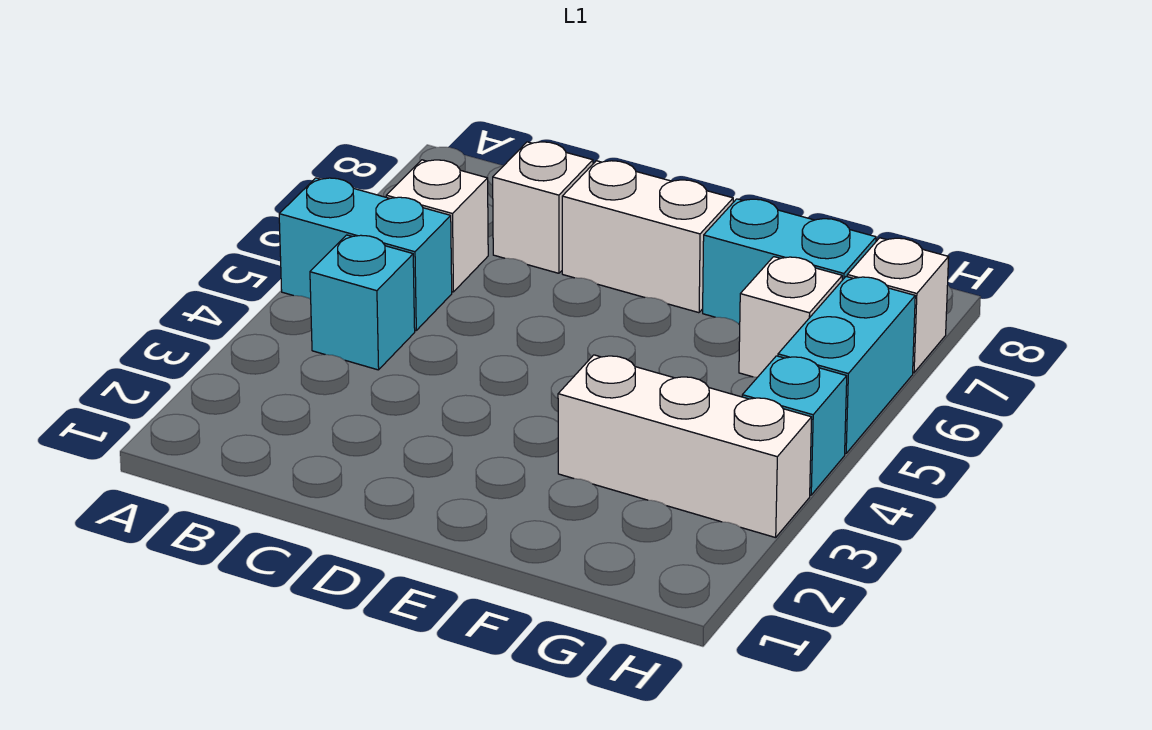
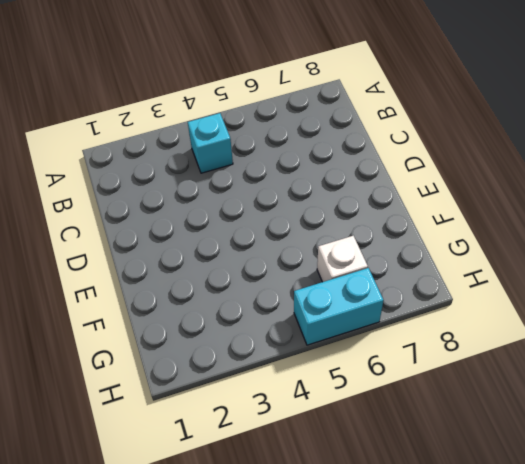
none -> cyan 1x2 brick [279,178,452,330]
none -> white 1x1 brick [386,160,488,292]

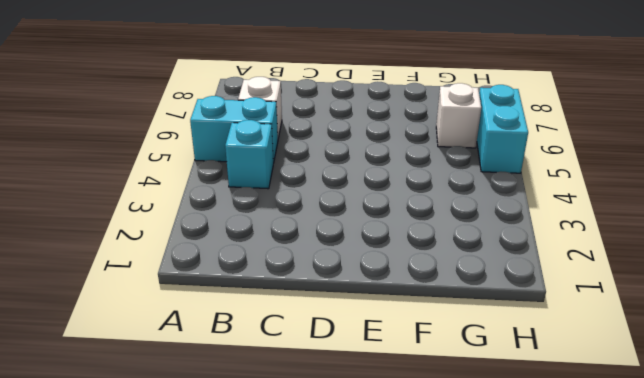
none -> white 1x1 brick [493,142,593,273]
none -> white 1x2 brick [562,161,733,313]

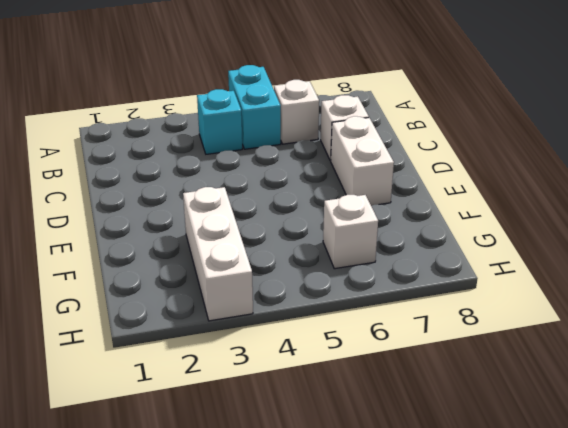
none -> cyan 1x2 brick [703,199,876,324]
none -> cyan 1x1 brick [742,356,847,495]

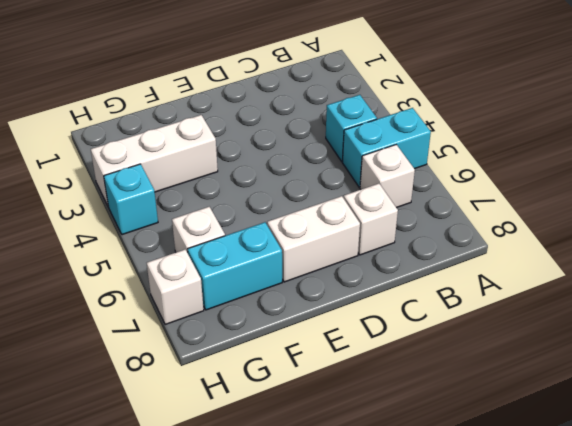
none -> cyan 1x2 brick [778,277,915,454]

